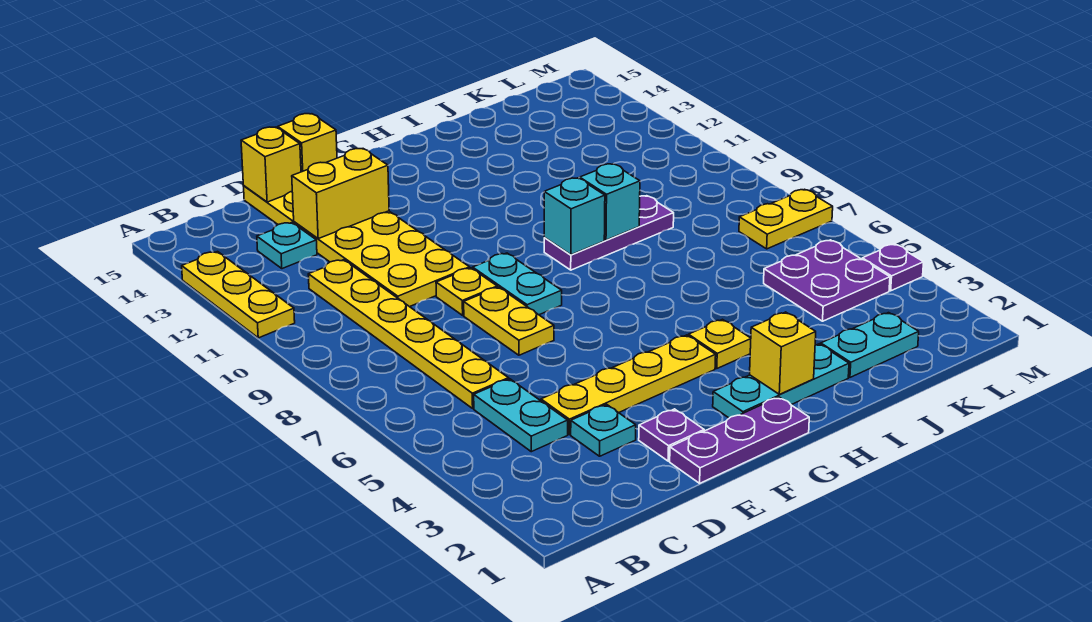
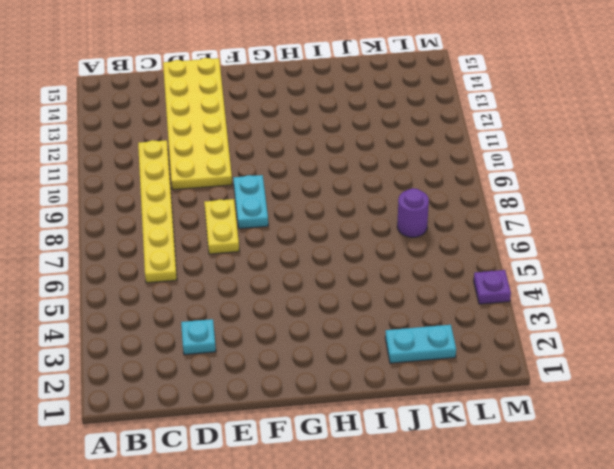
purple 1x1 round brick [397,188,429,237] -> none
none -> yellow 1x3 plate [182,252,295,338]
none -> cyan 1x2 plate [474,379,568,452]
none -> cyan 1x1 plate [257,223,317,269]

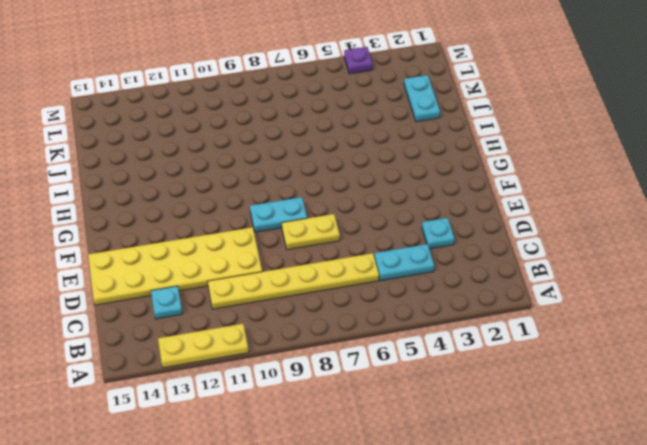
none -> yellow 1x4 plate [541,335,716,435]
none -> purple 1x3 plate [670,397,809,483]
none -> purple 1x1 plate [639,409,704,461]

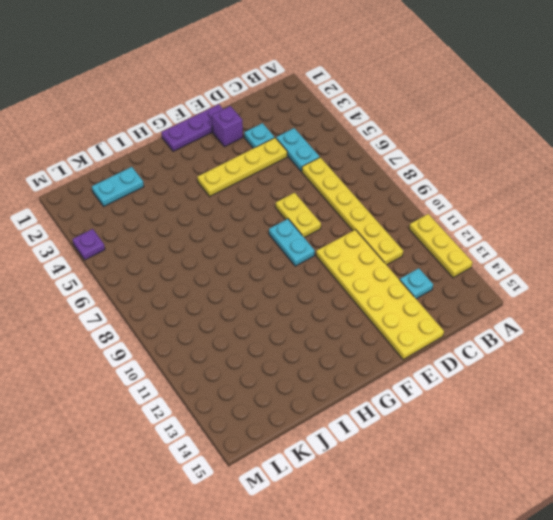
purple 1x1 brick [212,106,243,147] -> purple 1x1 plate [639,409,704,461]
none -> yellow 1x1 plate [436,268,497,315]
none -> cyan 1x3 plate [713,344,849,418]
none -> yellow 1x1 plate [688,319,751,369]

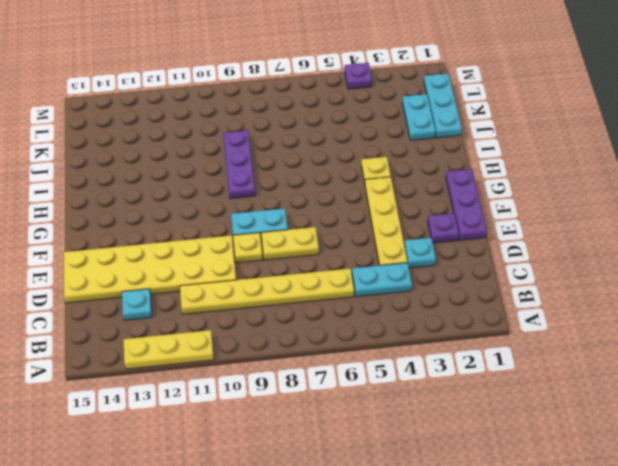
cyan 1x3 plate [424,74,462,138] -> cyan 1x3 plate moved to [713,344,849,418]
none -> purple 2x2 plate [764,240,890,321]
none -> yellow 1x2 plate [739,189,833,249]
none -> yellow 1x2 brick [292,149,389,239]

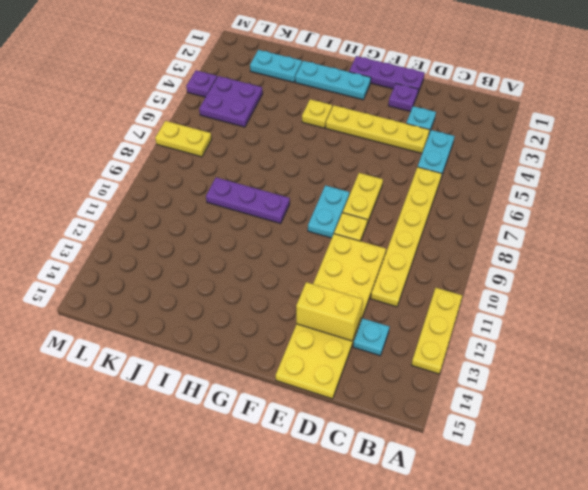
none -> yellow 1x1 brick [241,127,301,202]
none -> yellow 1x1 brick [278,114,337,172]
none -> yellow 1x1 brick [750,312,816,394]

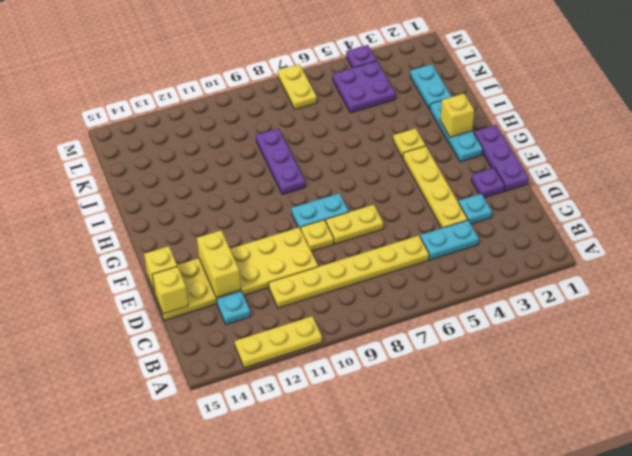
none -> cyan 1x1 brick [544,178,605,255]
none -> cyan 1x1 brick [580,164,640,240]

